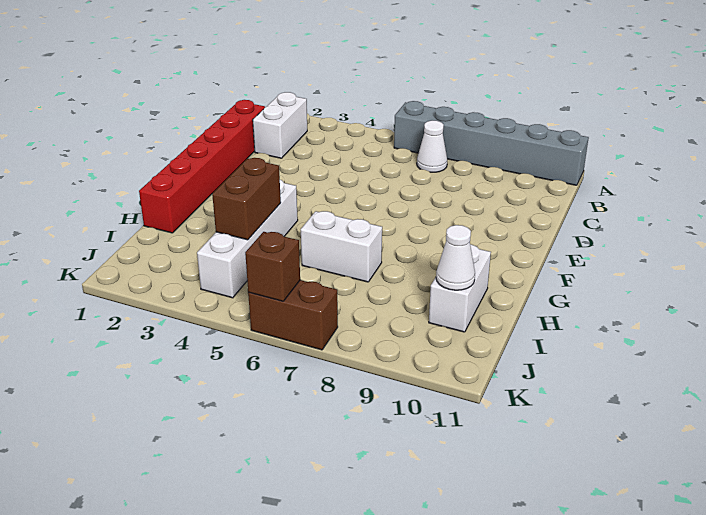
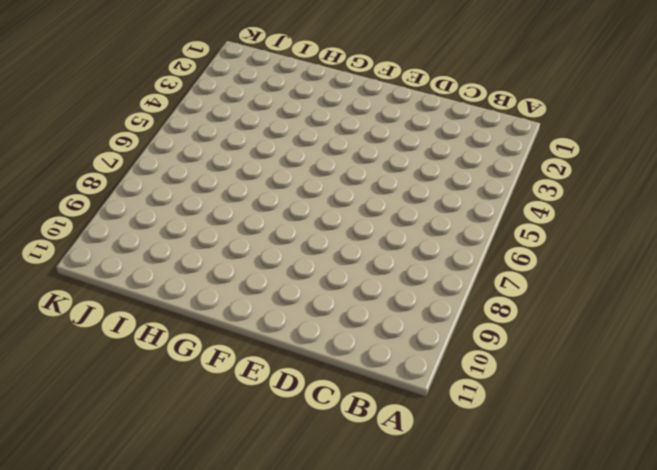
none -> grey 1x6 brick [394,101,589,185]
none -> white 1x2 brick [253,92,307,158]

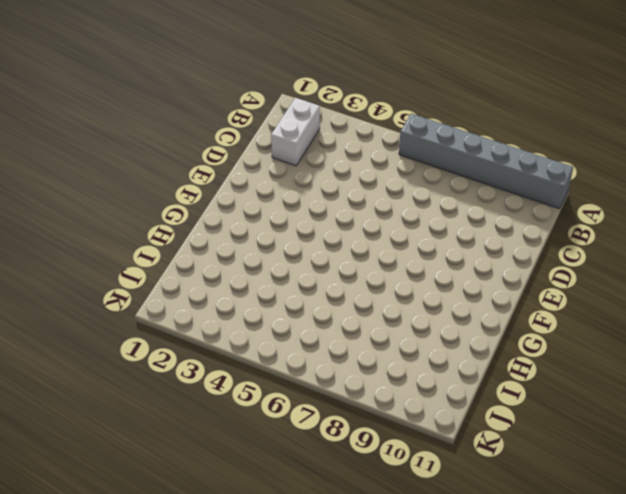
none -> white 1x1 cone [417,121,447,172]
none -> red 1x6 brick [139,100,265,233]

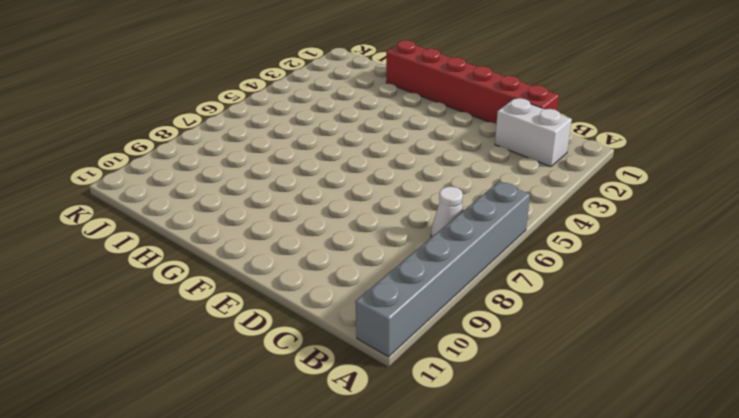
none -> white 1x4 brick [197,180,298,298]
none -> white 1x2 brick [301,211,382,282]

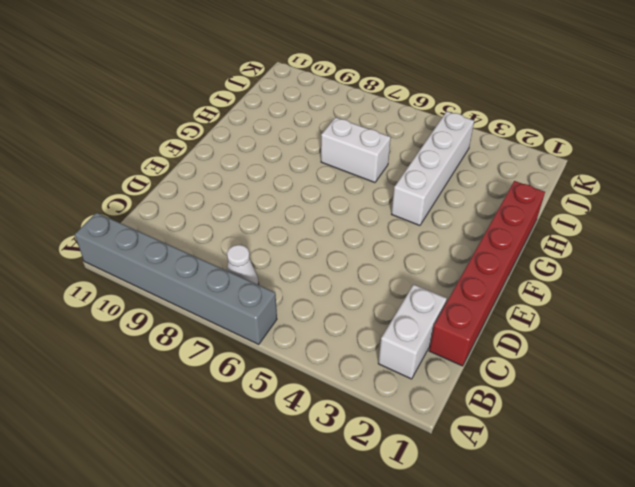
none -> white 1x2 brick [429,244,491,332]
none -> brown 1x2 brick [248,280,338,350]

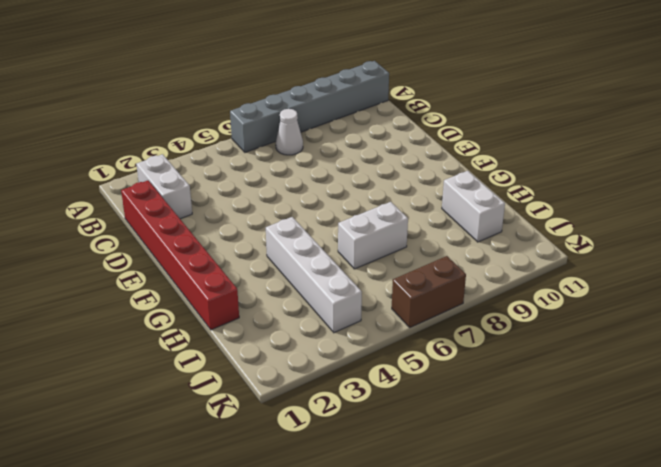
none -> brown 1x2 brick [212,158,281,240]
none -> white 1x1 cone [436,225,475,290]

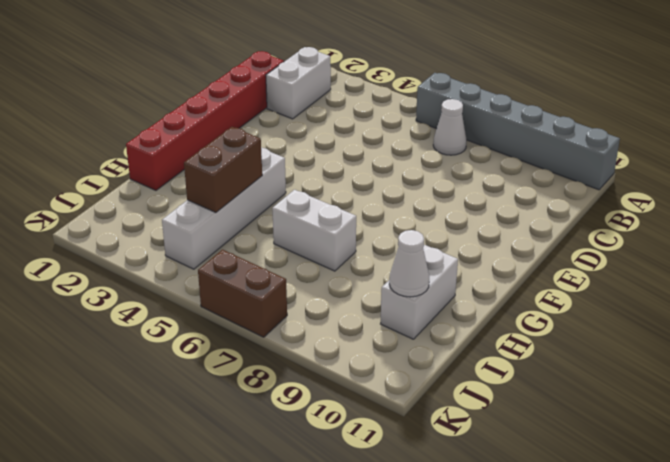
none -> brown 1x1 brick [245,232,300,301]

